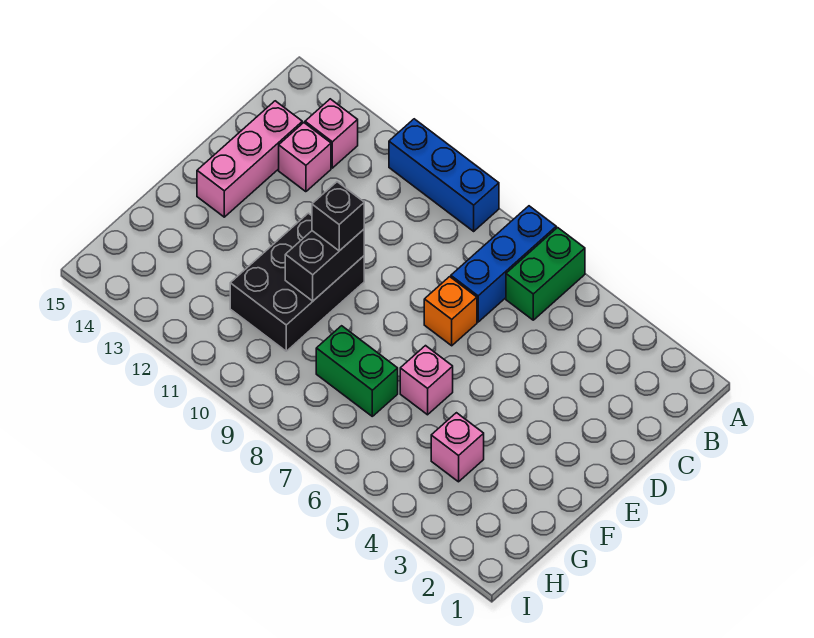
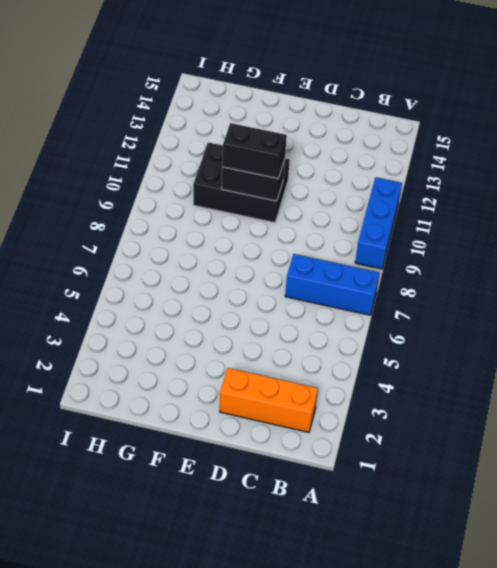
orange 1x3 brick [220,368,318,432] -> none
black 1x2 brick [222,123,287,179] -> black 1x1 brick [312,182,364,251]
none -> green 1x2 brick [506,228,585,320]
none -> pink 1x1 brick [305,99,358,168]
none -> pink 1x1 brick [279,123,331,192]

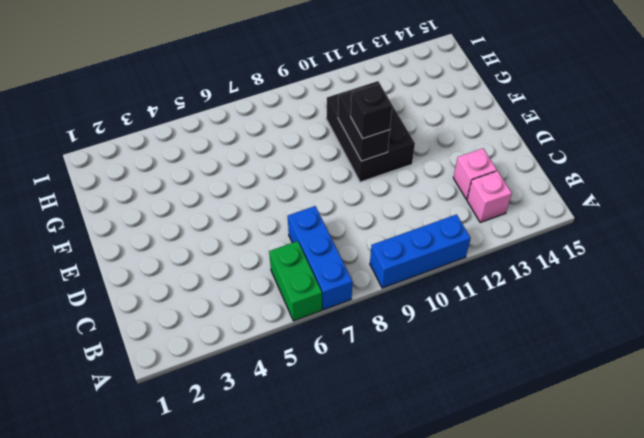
none -> pink 1x3 brick [197,101,302,217]
none -> orange 1x1 brick [424,277,477,346]
none -> pink 1x1 brick [400,346,453,415]

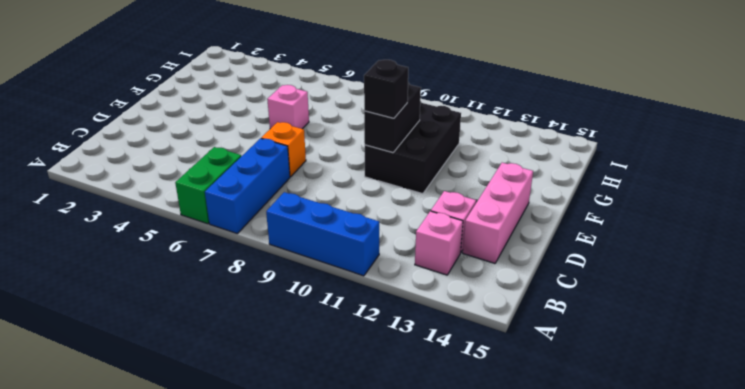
none -> pink 1x1 brick [431,413,484,482]
none -> green 1x2 brick [316,326,398,416]

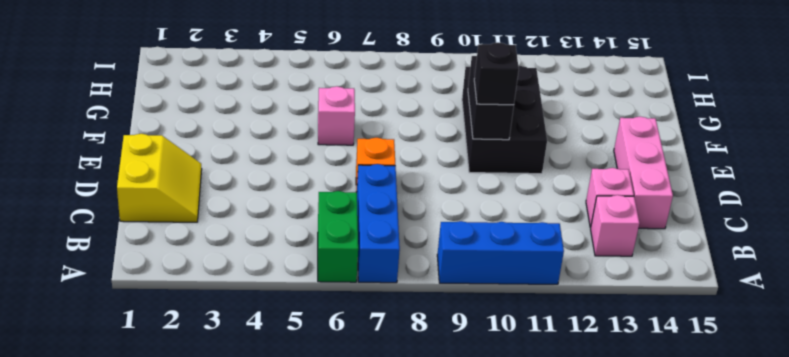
yellow 2x2 slope [117,134,202,222] -> none
none -> pink 1x1 brick [431,413,484,482]
none -> green 1x2 brick [316,326,398,416]

